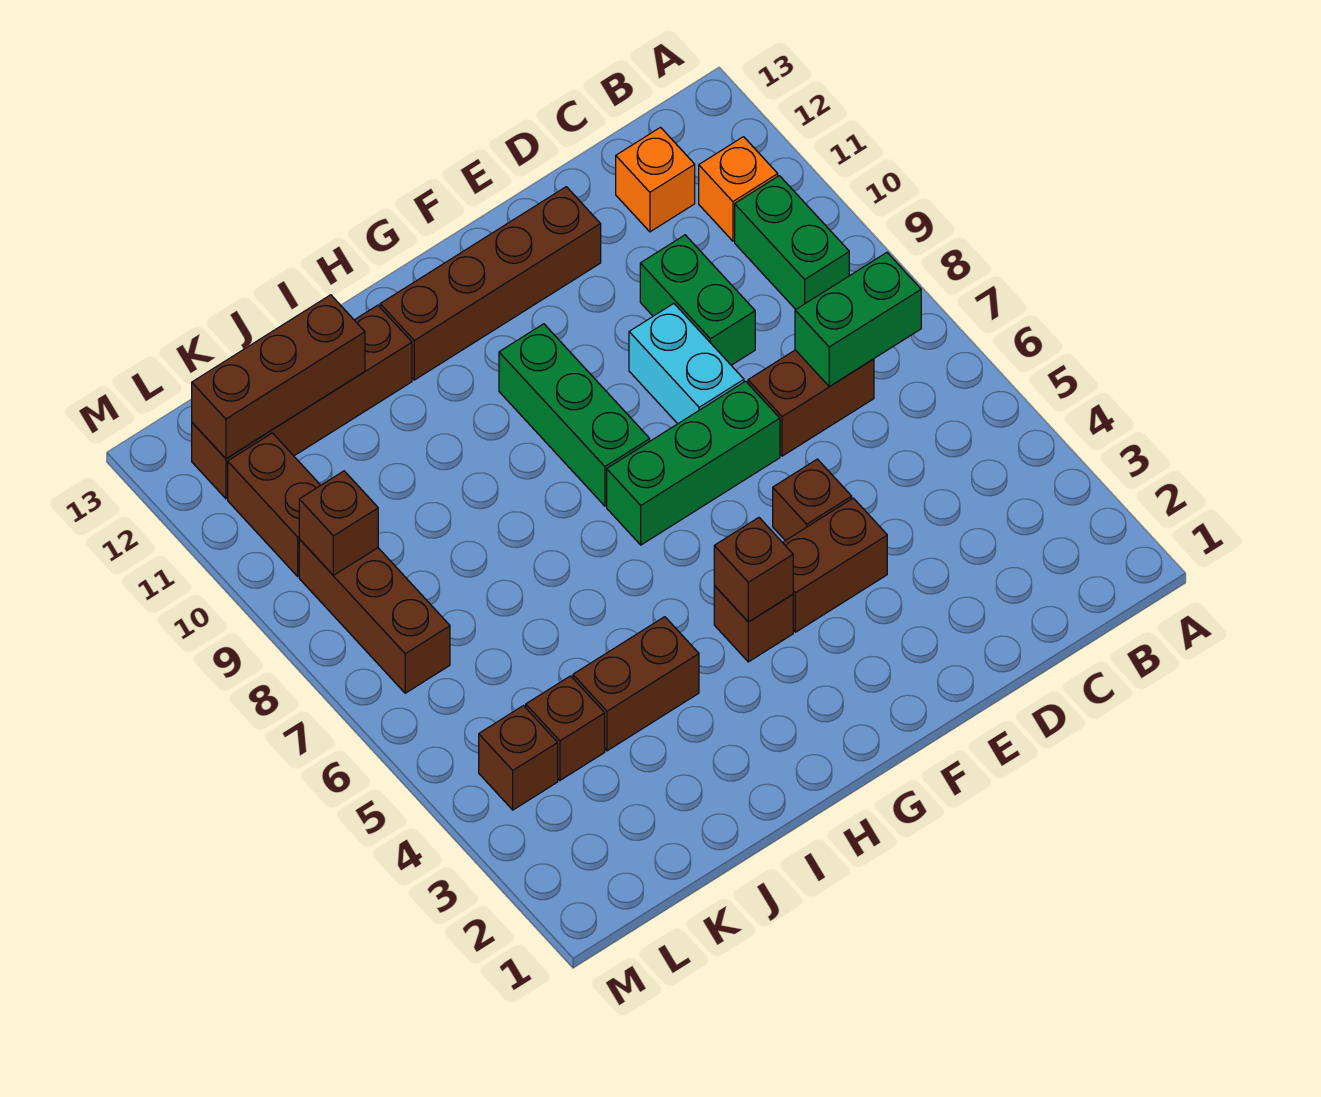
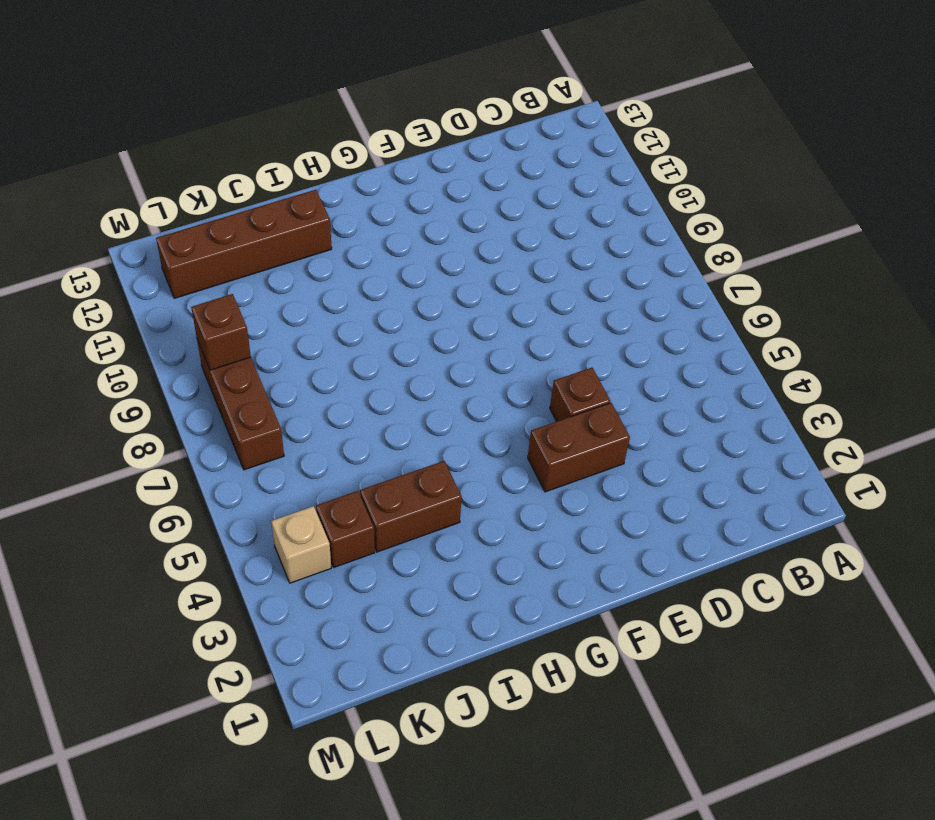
tan 1x1 brick [271,506,331,583] -> brown 1x1 brick [479,706,558,810]
none -> green 1x2 brick [735,176,849,309]
none -> orange 1x1 brick [699,137,778,241]
none -> brown 1x2 brick [748,350,874,456]

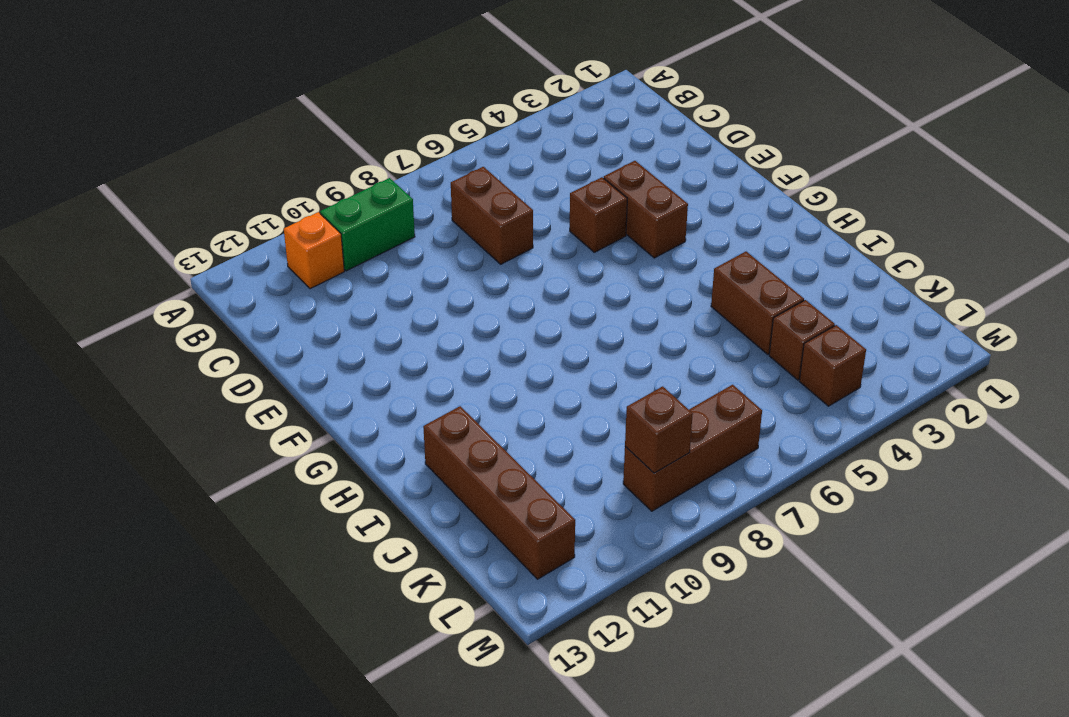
none -> orange 1x1 brick [616,127,695,232]
none -> green 1x2 brick [640,235,755,365]
none -> green 1x3 brick [607,381,780,545]

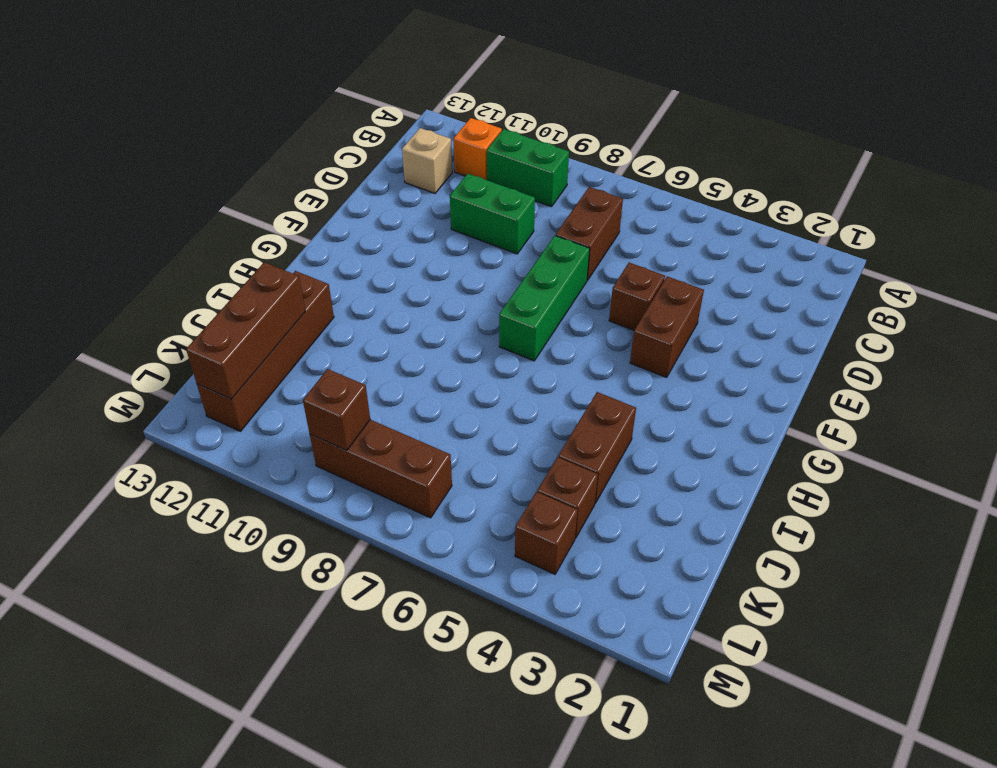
tan 1x1 brick [402,128,452,193] -> orange 1x1 brick [616,127,695,232]
none -> cyan 1x2 brick [629,304,744,424]
none -> brown 1x4 brick [380,187,601,380]
none -> brown 1x1 brick [714,586,793,662]

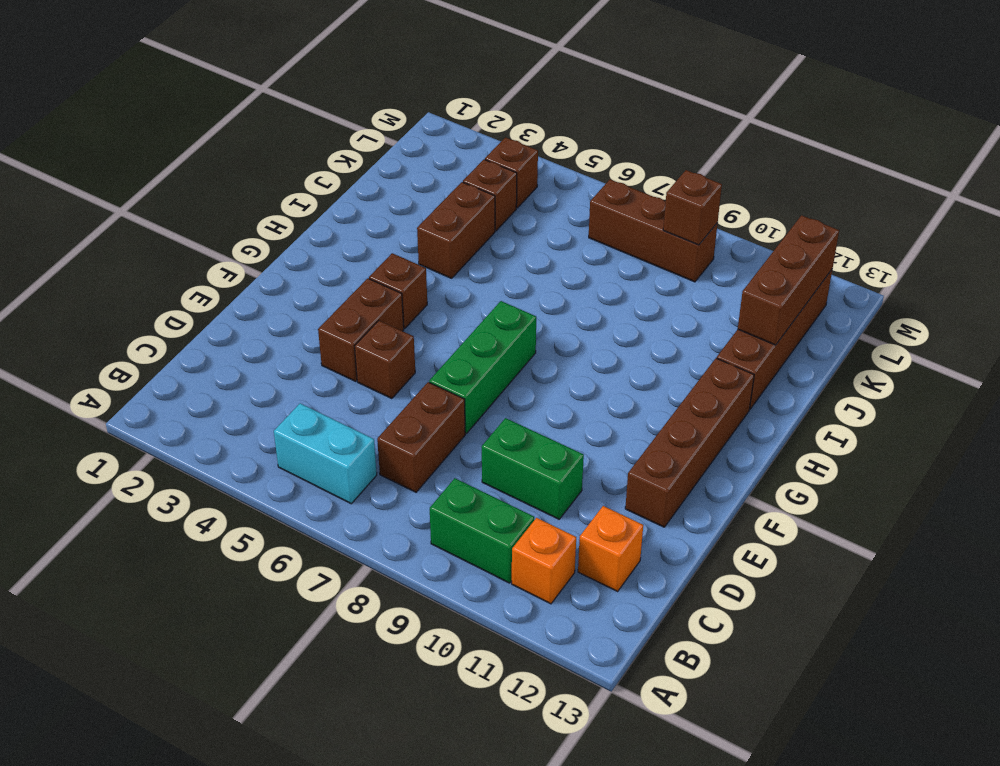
cyan 1x2 brick [274,403,377,504] -> cyan 1x2 brick moved to [629,304,744,424]
none -> green 1x3 brick [499,324,650,506]
none -> brown 1x2 brick [228,433,321,576]
none -> green 1x2 brick [795,253,921,387]

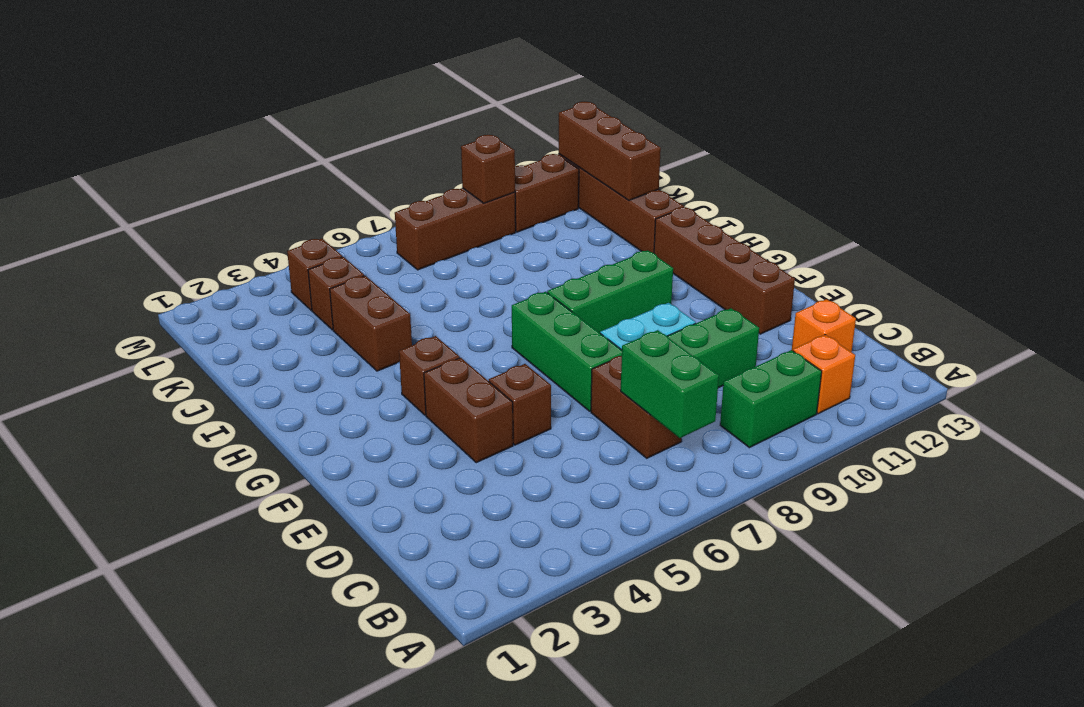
none -> brown 1x1 brick [714,518,793,622]

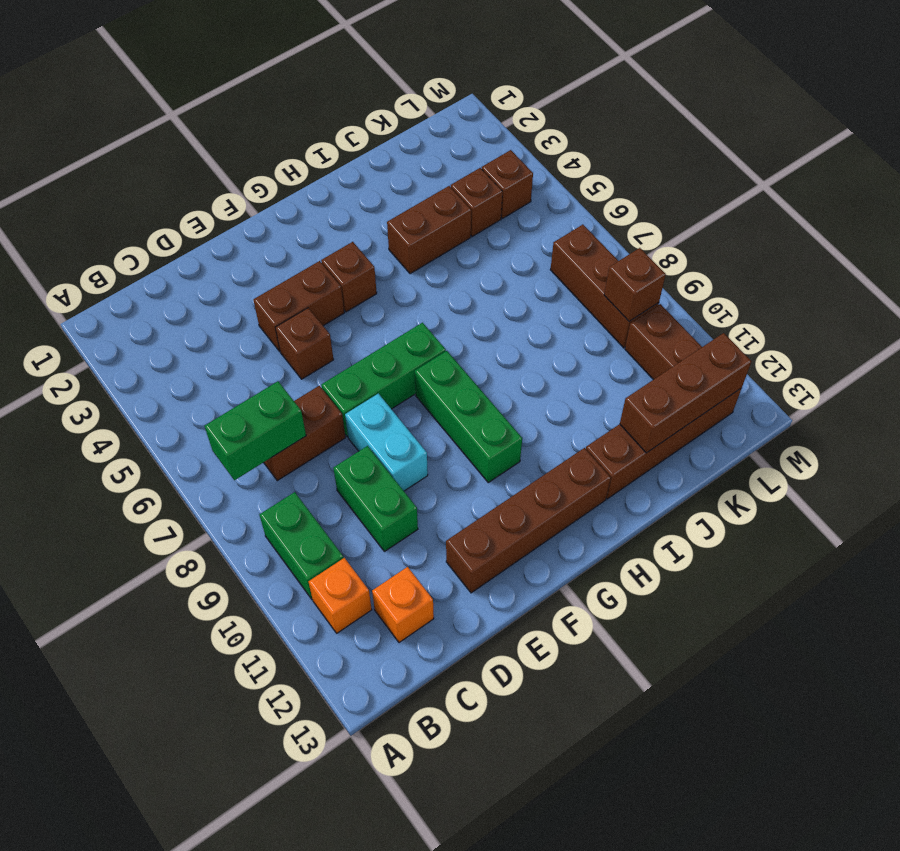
none -> brown 1x1 brick [714,518,793,622]

